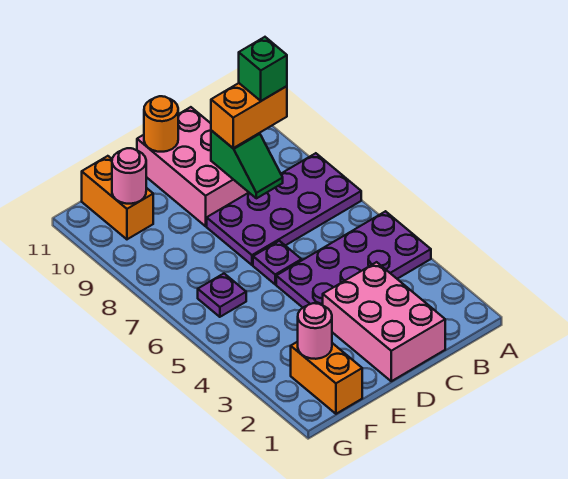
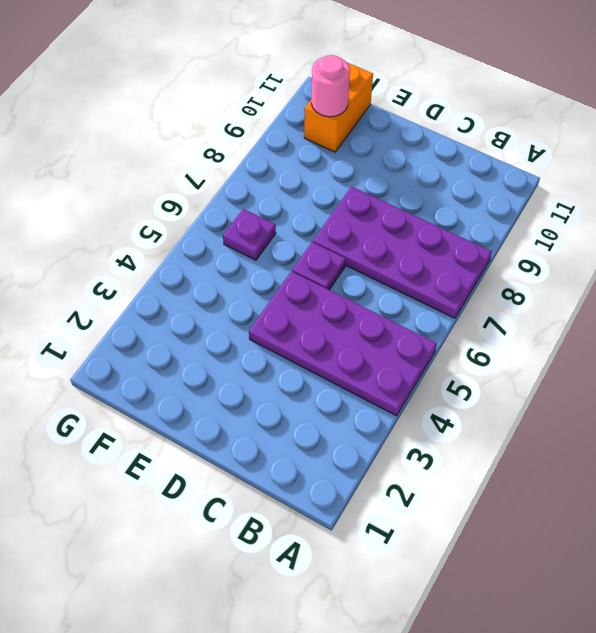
none -> pink 2x3 brick [323,262,445,381]
none -> pink 2x3 brick [137,107,249,226]
none -> orange 1x2 brick [291,342,362,414]

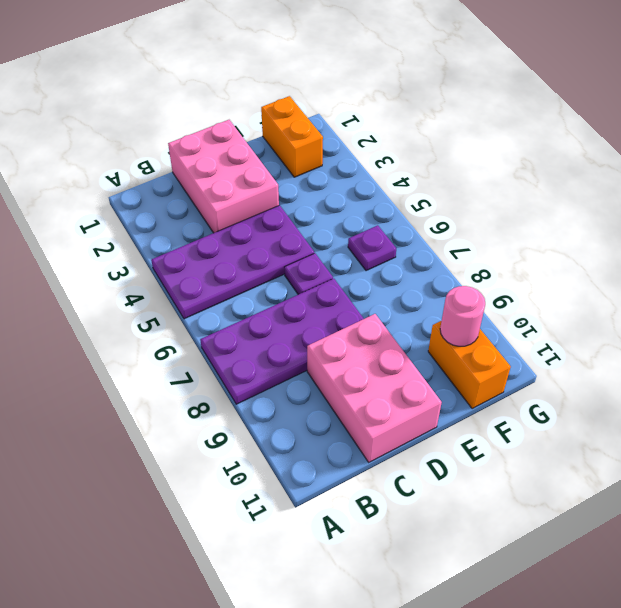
none -> green 1x2 slope [211,131,283,198]
none -> orange 1x1 round brick [144,96,178,152]
none -> pink 1x1 round brick [298,303,332,359]

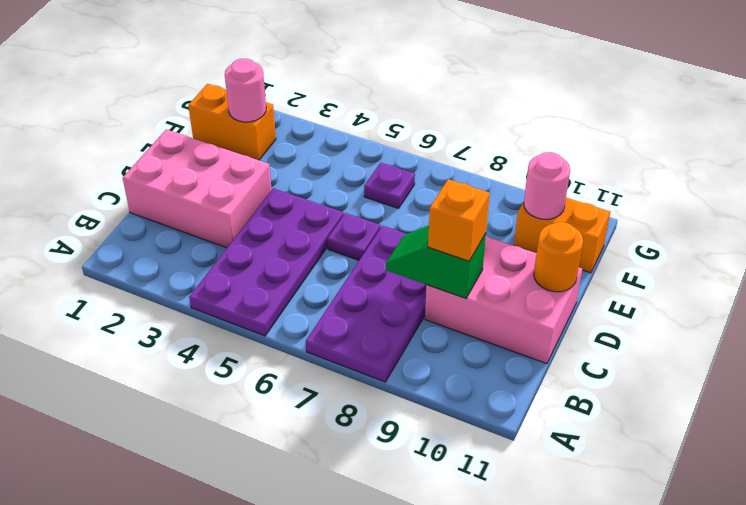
orange 1x1 brick [428,179,490,261] -> orange 1x2 brick [211,83,287,148]
none -> green 1x1 brick [239,37,287,101]

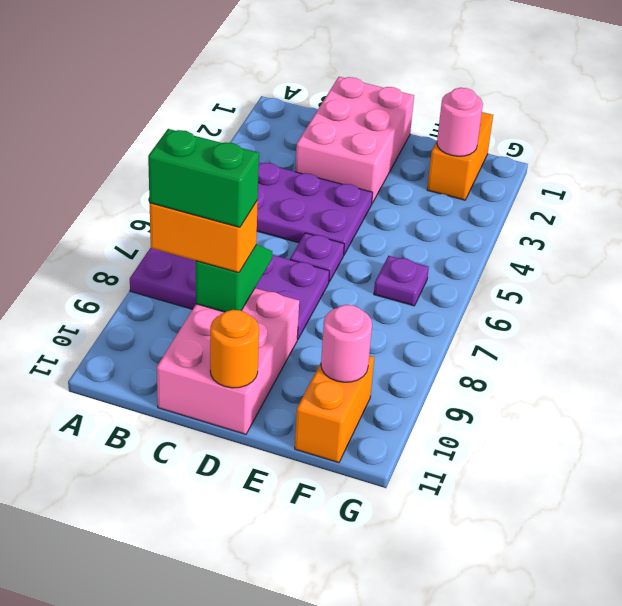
green 1x2 brick [148,129,259,227] -> green 1x1 brick [239,37,287,101]

